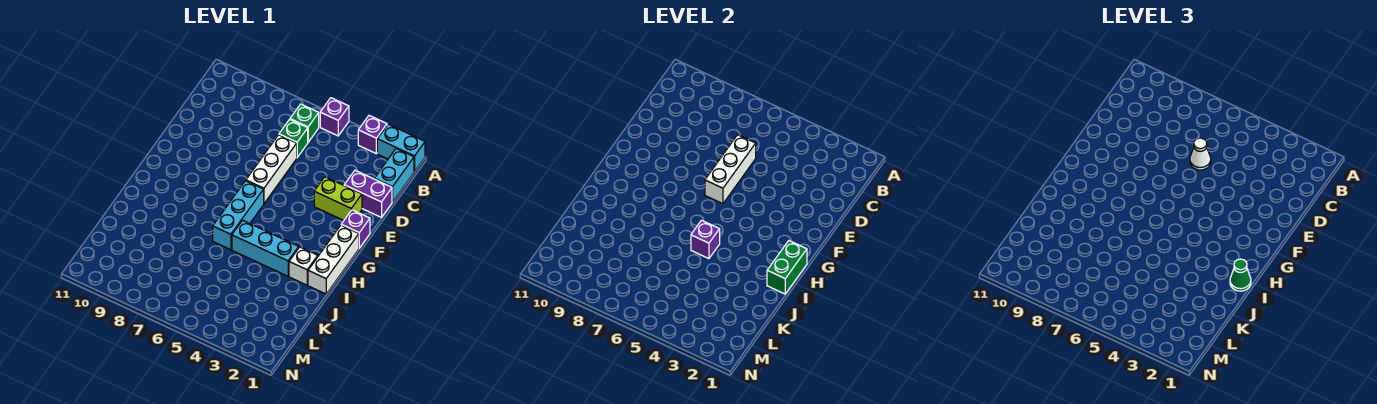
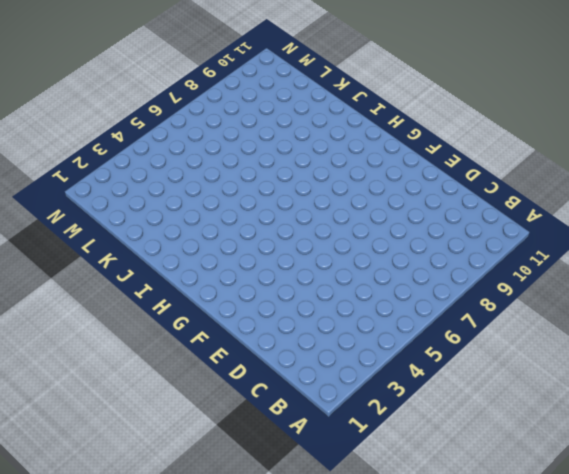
none -> cyan 1x2 brick [377,124,425,171]
none -> purple 1x1 brick [358,116,387,154]
none -> purple 1x1 brick [320,98,349,136]

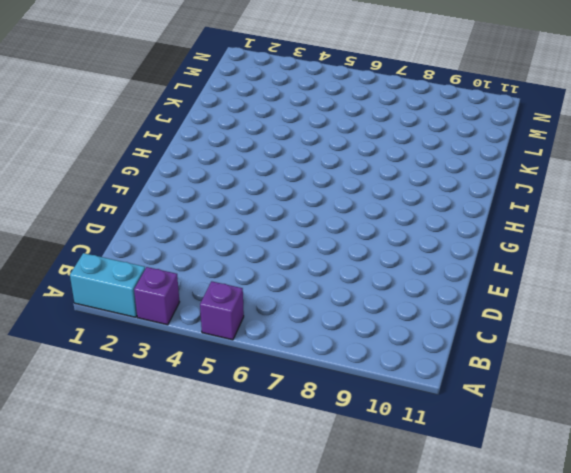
none -> cyan 1x2 brick [374,149,414,202]
none -> green 1x1 brick [290,104,319,142]
none -> green 1x1 brick [279,119,308,157]

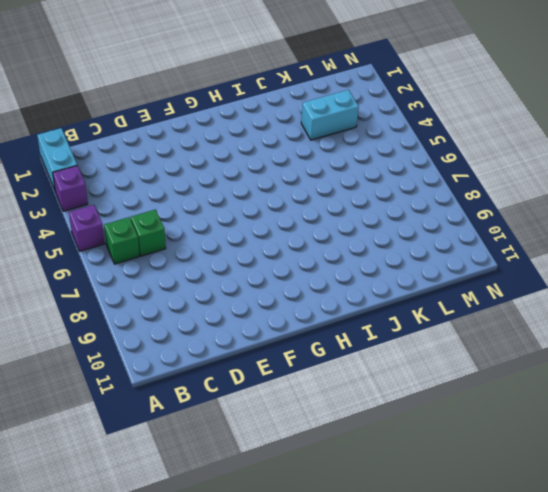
cyan 1x2 brick [301,90,359,140] -> cyan 1x2 brick moved to [374,149,414,202]
none -> purple 1x2 brick [344,170,392,217]
none -> white 1x3 brick [246,135,297,203]
none -> lime 1x2 brick [314,177,362,220]

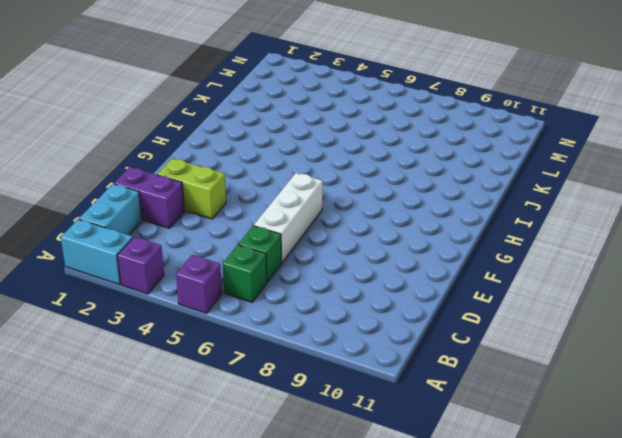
none -> purple 1x1 brick [341,210,370,248]
none -> white 1x3 brick [308,225,359,294]
none -> cyan 1x3 brick [213,181,264,250]

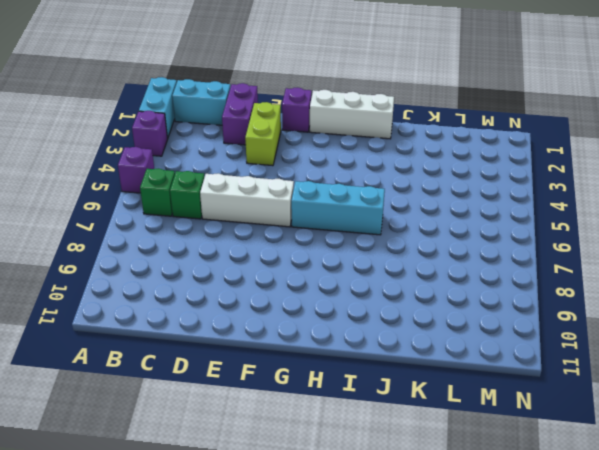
none -> white 1x1 brick [289,247,318,285]
none -> cyan 1x3 brick [232,220,299,276]
none -> white 1x3 brick [705,135,756,204]

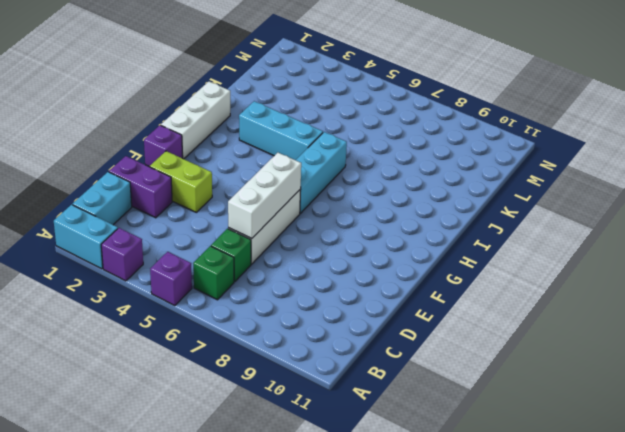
none -> white 1x1 brick [289,247,318,285]
none -> green 1x2 brick [767,241,807,294]
none -> purple 1x1 brick [691,220,720,259]

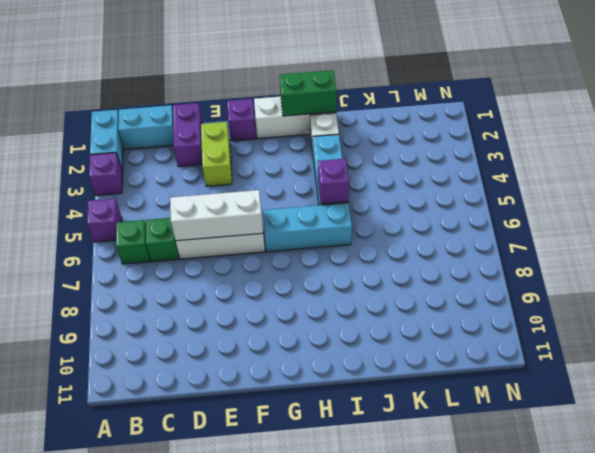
none -> white 1x1 cone [1190,138,1211,170]
none -> green 1x1 cone [1230,259,1251,291]

